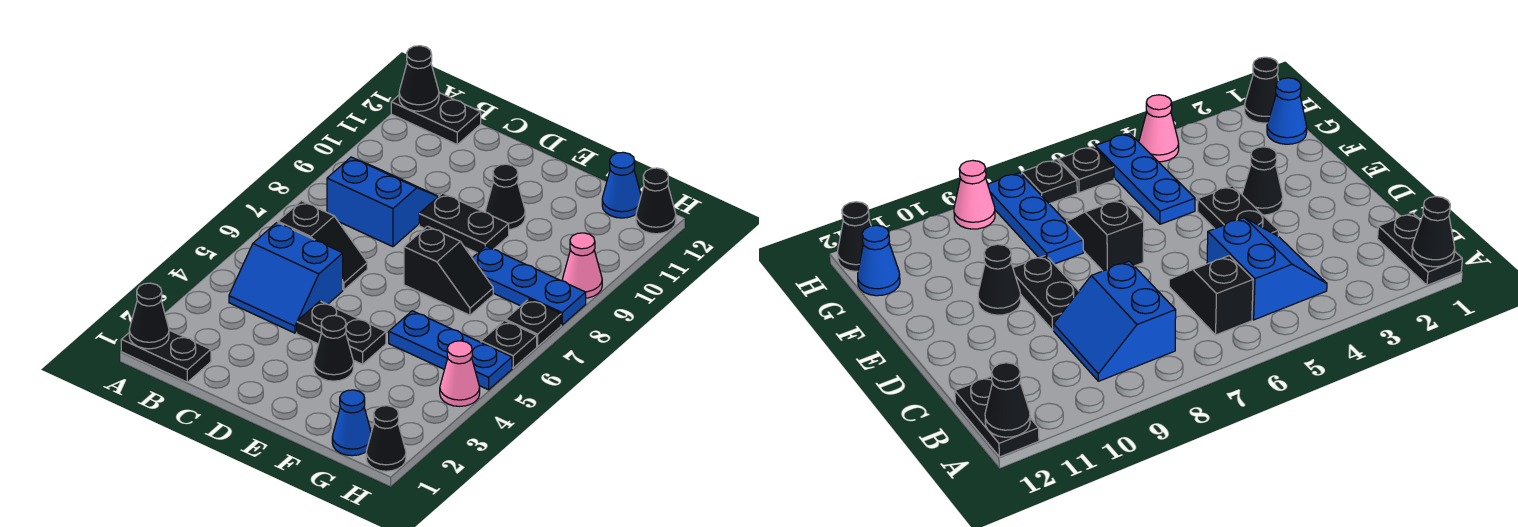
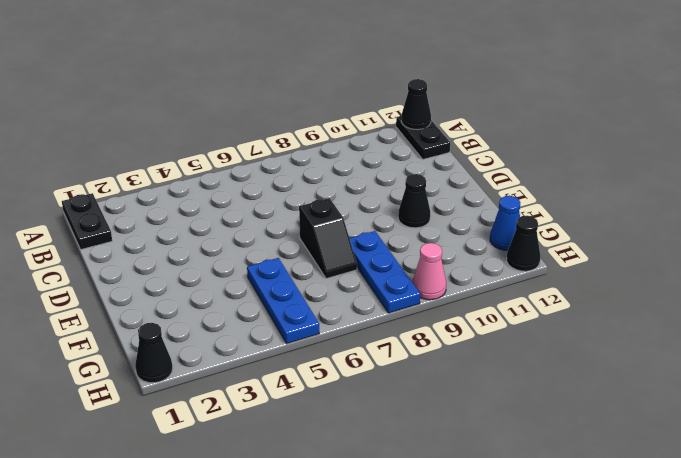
none -> blue 2x2 slope [229,223,343,333]
none -> black 1x2 slope [278,201,367,290]
none -> blue 2x2 slope [327,157,438,247]

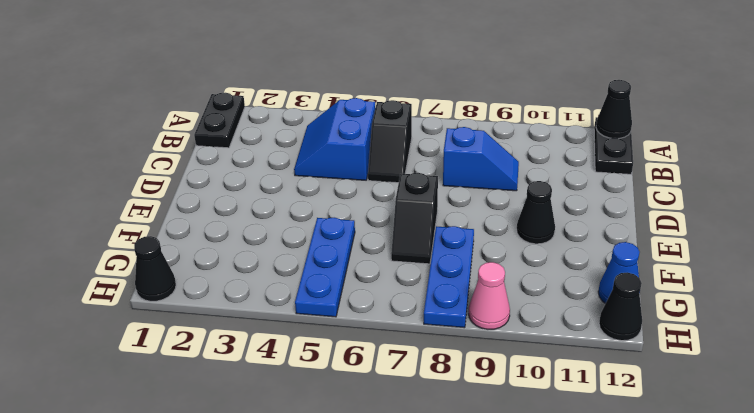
blue 1x2 slope [443,127,519,191] -> blue 2x2 slope [327,157,438,247]
none -> black 1x2 plate [297,301,386,364]
none -> black 1x2 plate [419,193,509,253]
none -> black 1x1 cone [314,315,354,381]

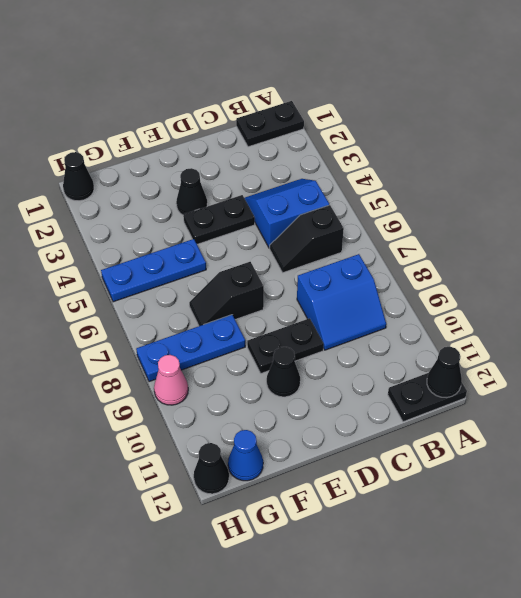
none -> blue 1x1 cone [332,390,371,456]
none -> pink 1x1 cone [440,341,480,406]
none -> black 1x1 plate [481,321,537,368]

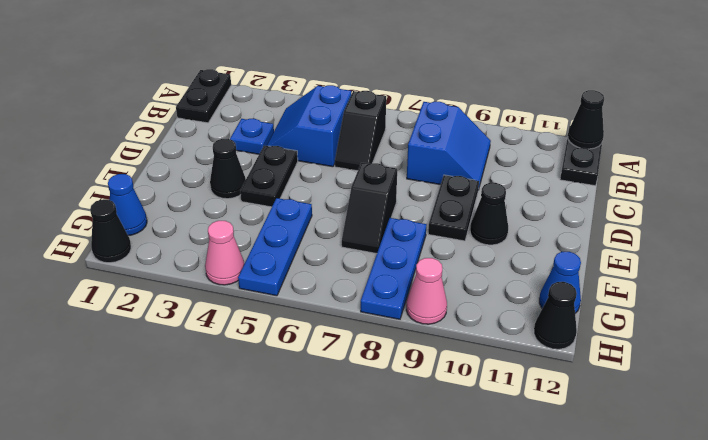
blue 1x1 plate [230,119,274,154] -> none
none -> black 1x1 plate [481,321,537,368]
none -> black 1x1 plate [506,299,561,346]
none -> black 1x1 cone [129,283,169,349]

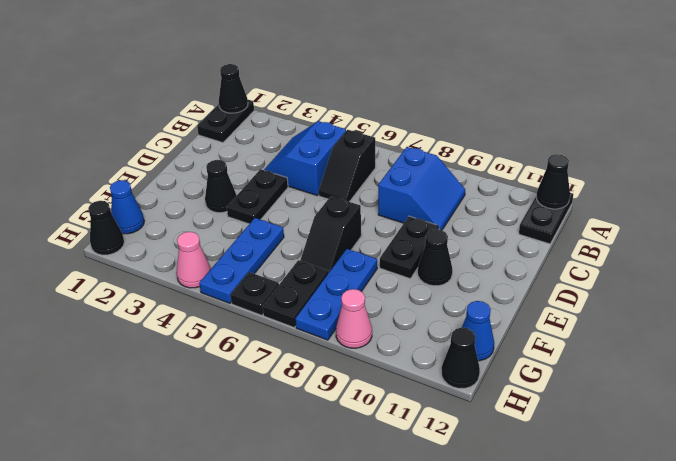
black 1x2 plate [263,260,329,327] -> black 1x1 plate [506,299,561,346]

